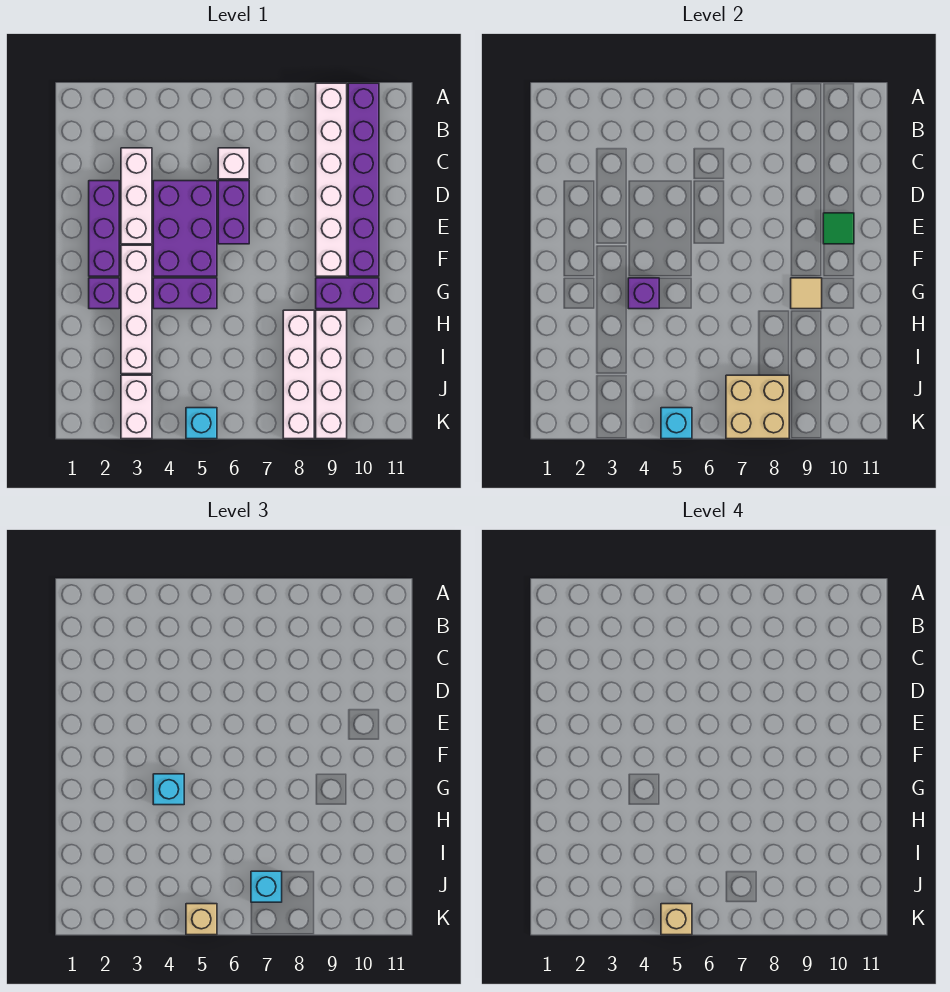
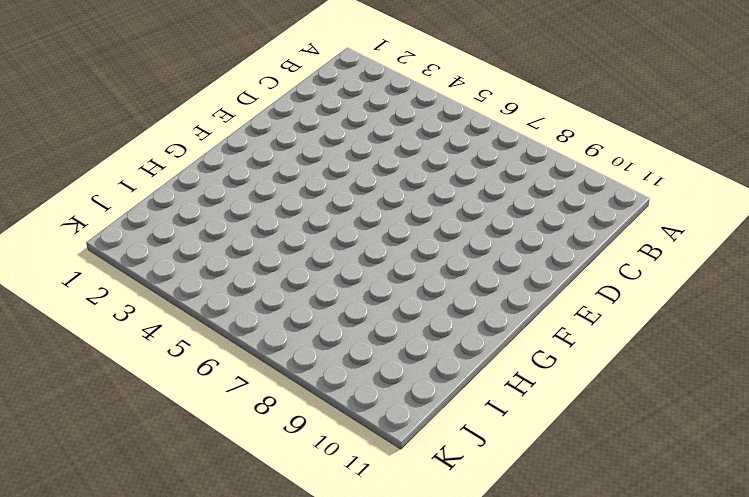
none -> white 1x6 brick [316,83,347,276]
none -> purple 1x6 brick [348,83,379,276]
none -> white 1x3 brick [121,148,152,244]

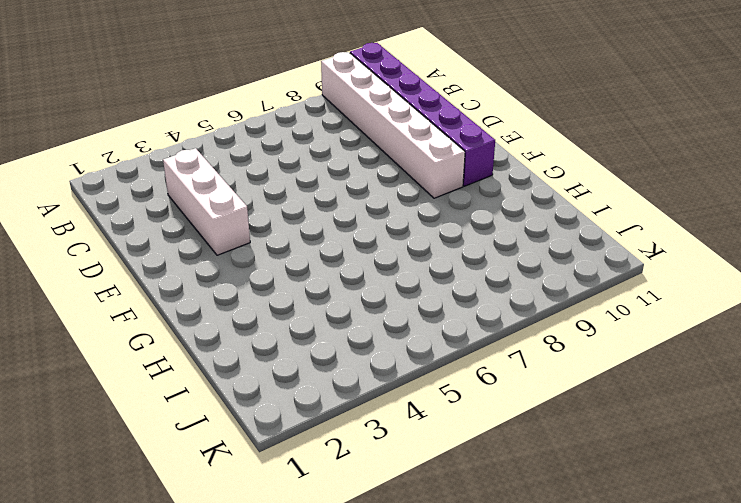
none -> white 1x1 brick [218,148,249,179]
none -> purple 1x3 brick [89,181,119,276]
none -> purple 2x3 brick [153,181,217,276]

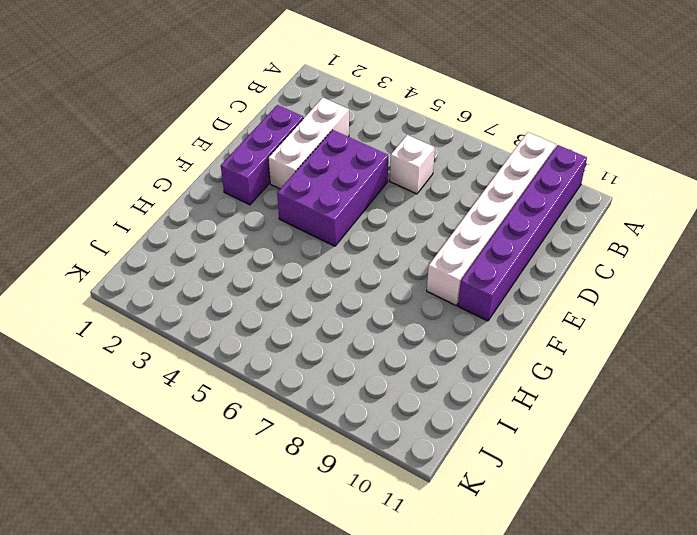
none -> purple 1x2 brick [218,181,249,244]
none -> white 1x4 brick [121,245,152,374]
none -> purple 1x1 brick [89,278,119,309]

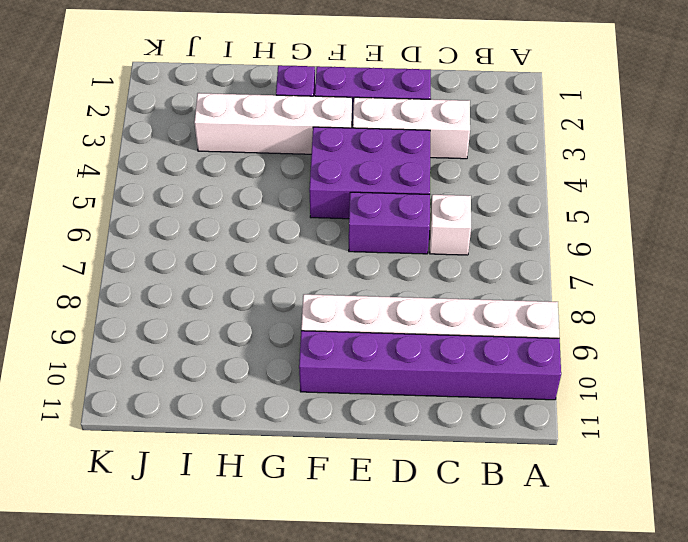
none -> purple 1x2 brick [153,278,217,309]
none -> purple 1x2 brick [316,278,379,309]
none -> white 1x4 brick [283,310,314,439]

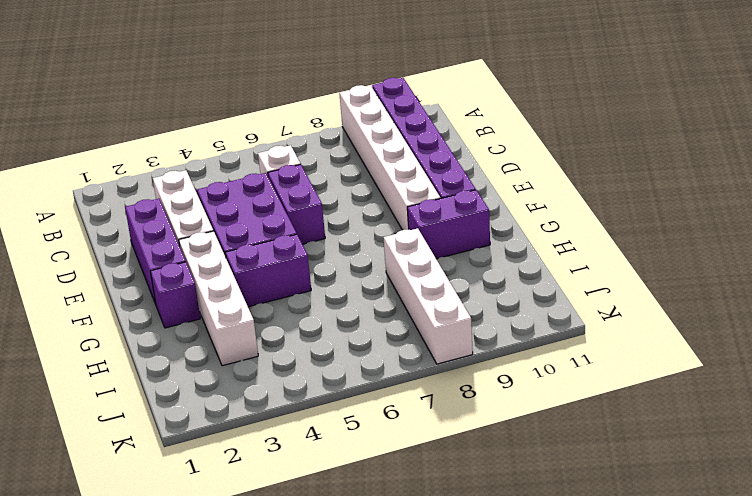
none -> white 1x4 brick [316,310,347,439]
none -> white 1x2 brick [121,375,152,439]
none -> cyan 1x1 brick [186,408,217,439]

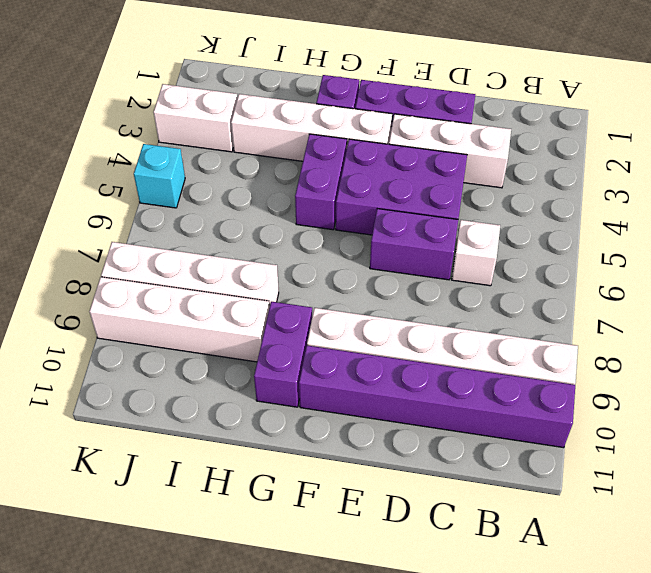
none -> green 1x1 tile [823,213,854,244]
none -> purple 1x1 brick [628,278,659,309]
none -> tan 1x1 tile [791,278,822,309]

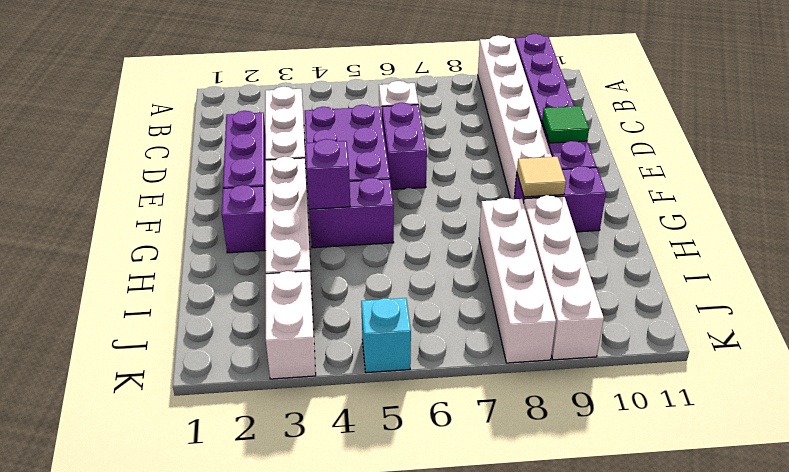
none -> tan 2x2 brick [726,375,789,439]
none -> cyan 1x1 brick [661,408,692,439]
none -> cyan 1x1 brick [153,774,184,805]

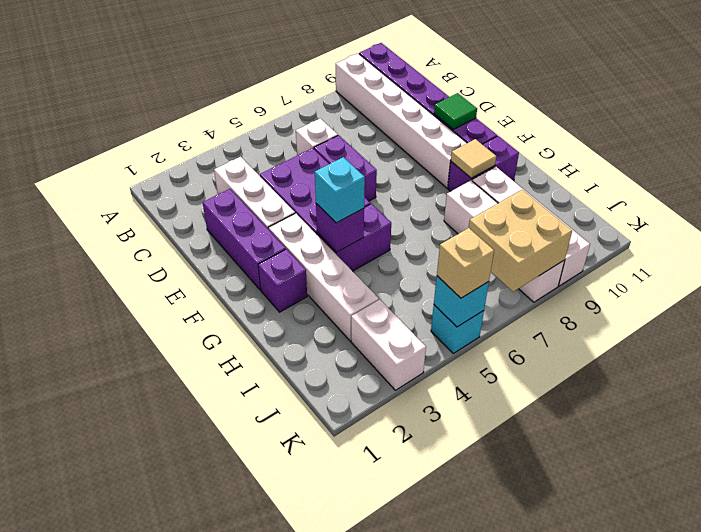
none -> cyan 1x1 brick [251,871,282,902]
none -> tan 1x1 brick [661,904,692,935]

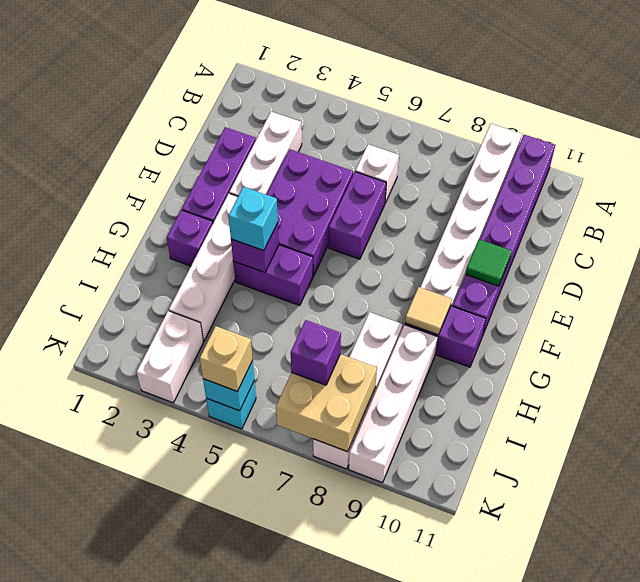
purple 1x1 brick [291,320,341,385] -> cyan 1x1 brick [251,871,282,902]
none -> tan 1x1 brick [661,904,692,935]

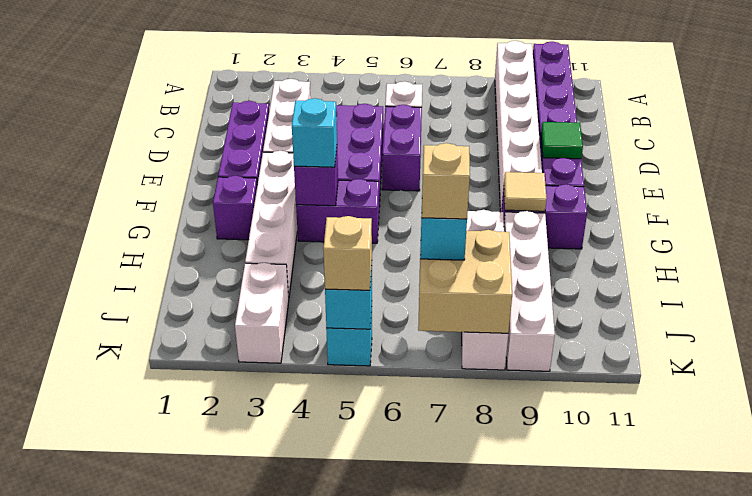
tan 1x1 brick [422,143,470,219] -> tan 1x1 brick moved to [661,904,692,935]

